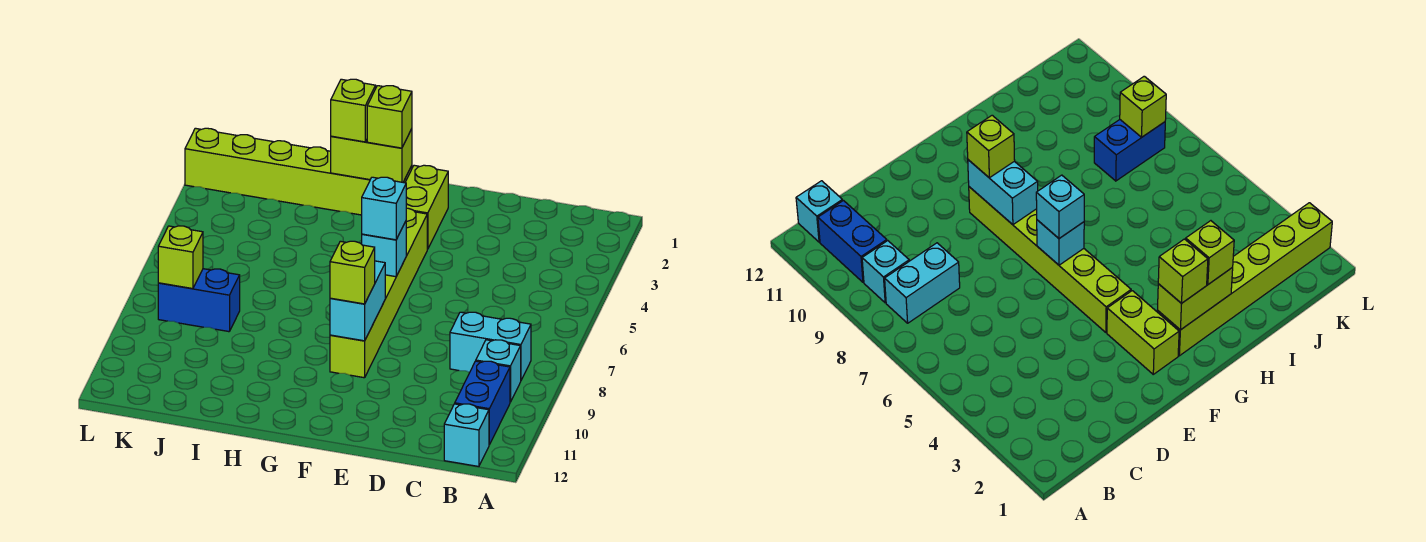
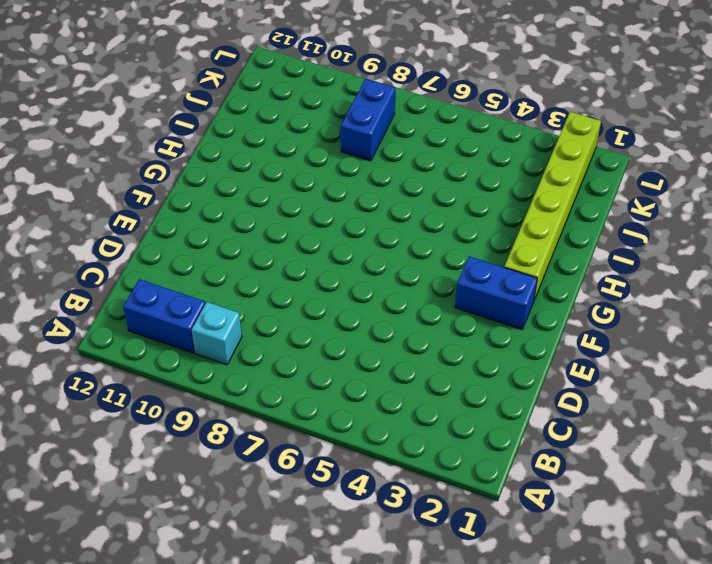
blue 1x2 brick [455,256,537,329] -> lime 1x2 brick [405,165,448,249]
none -> cyan 1x2 brick [450,312,531,380]
none -> cyan 1x1 brick [444,404,489,466]
none -> lime 1x6 brick [330,208,427,378]

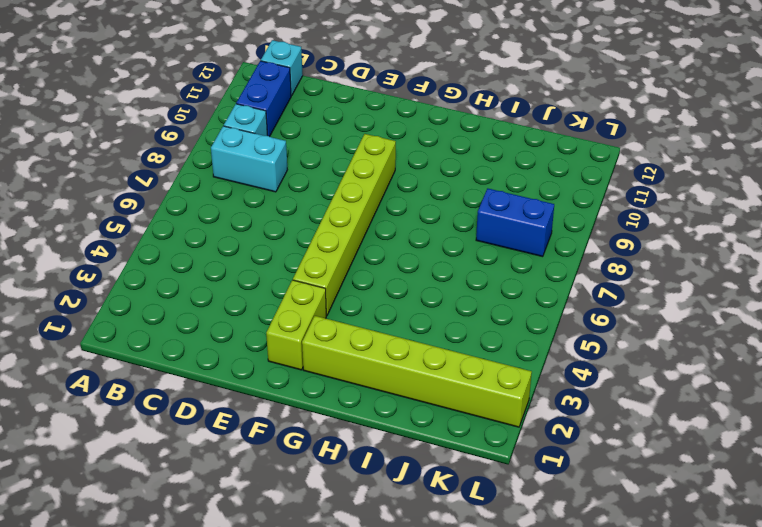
none -> cyan 1x1 brick [362,221,406,277]
none -> cyan 1x2 brick [330,261,385,341]
none -> lime 1x2 brick [331,129,412,182]

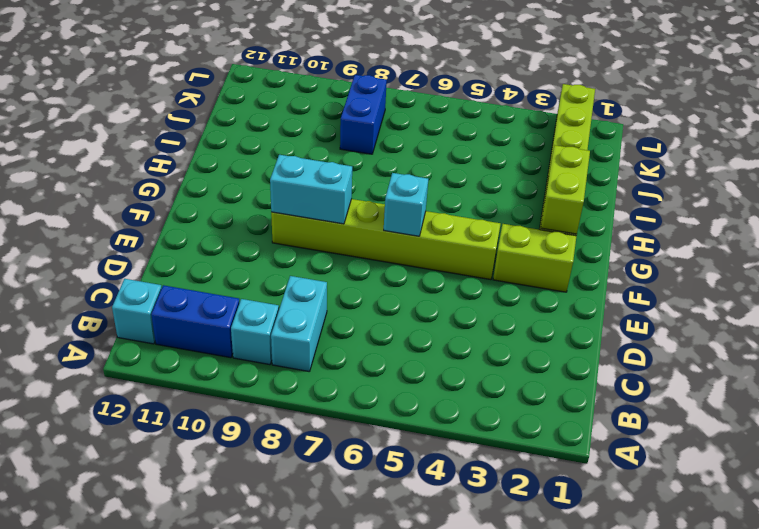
none -> lime 1x1 brick [158,226,203,289]
none -> cyan 1x1 brick [362,177,406,240]
none -> lime 1x1 brick [330,241,375,304]

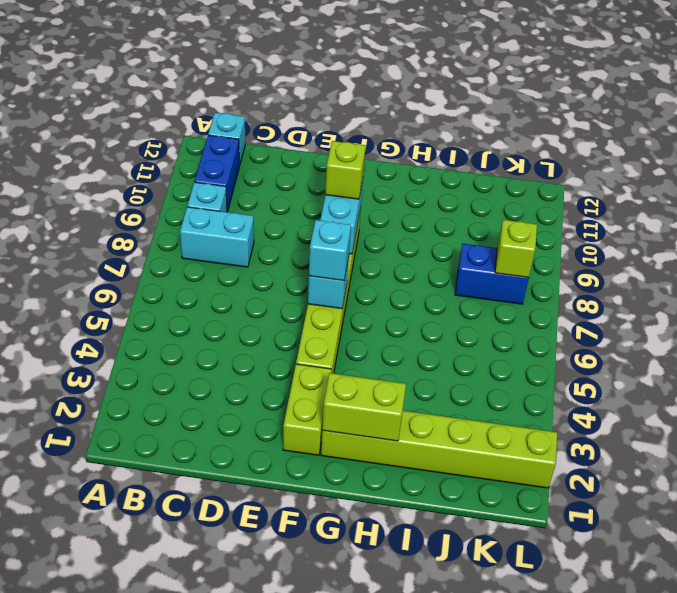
none -> lime 1x1 brick [367,86,412,148]
none -> lime 1x1 brick [331,79,376,142]

